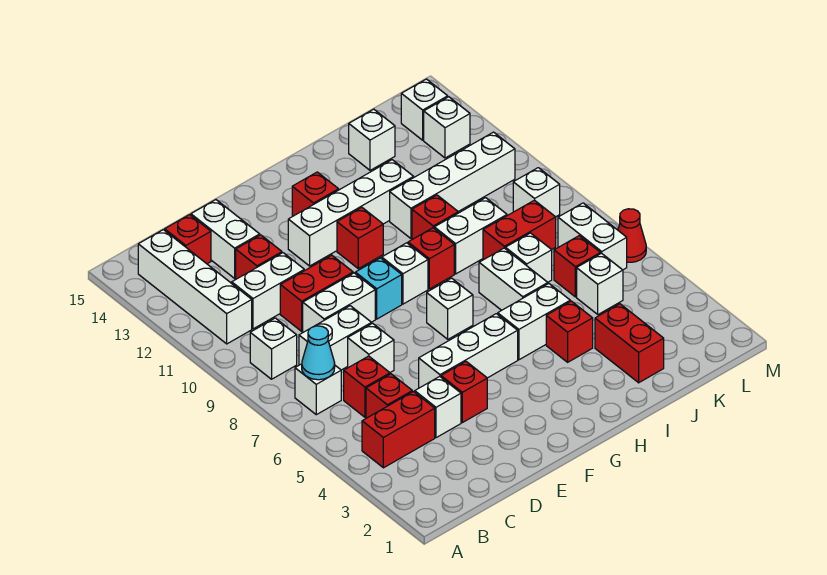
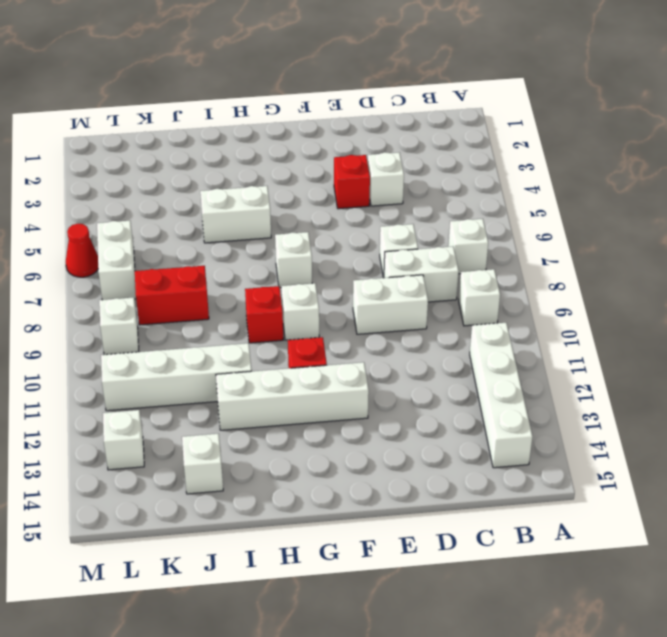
none -> red 1x2 brick [362,392,435,468]
none -> red 1x1 brick [366,374,412,418]
none -> red 1x1 brick [344,356,390,417]
none -> white 1x2 brick [232,253,304,329]

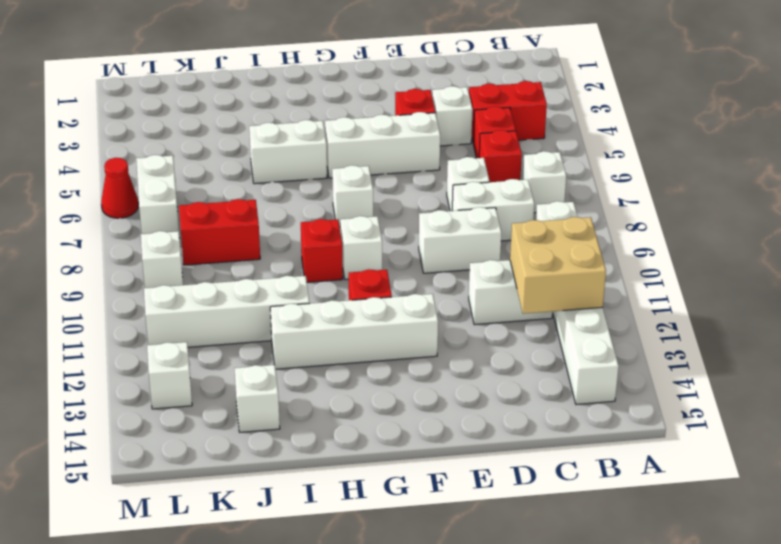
tan 2x2 brick [510,217,606,314] -> none
none -> red 1x1 brick [165,215,211,264]
none -> red 1x2 brick [280,255,353,331]
none -> red 1x1 brick [236,235,282,279]
none -> white 1x2 brick [191,200,260,278]

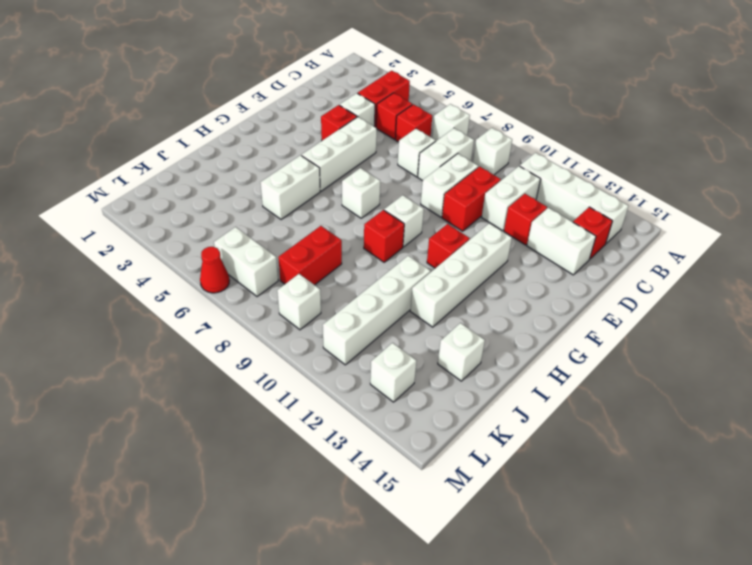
none -> cyan 1x1 brick [355,258,402,319]
none -> red 1x1 brick [292,172,339,216]
none -> red 1x1 brick [546,301,593,362]
none -> white 1x2 brick [479,248,548,310]

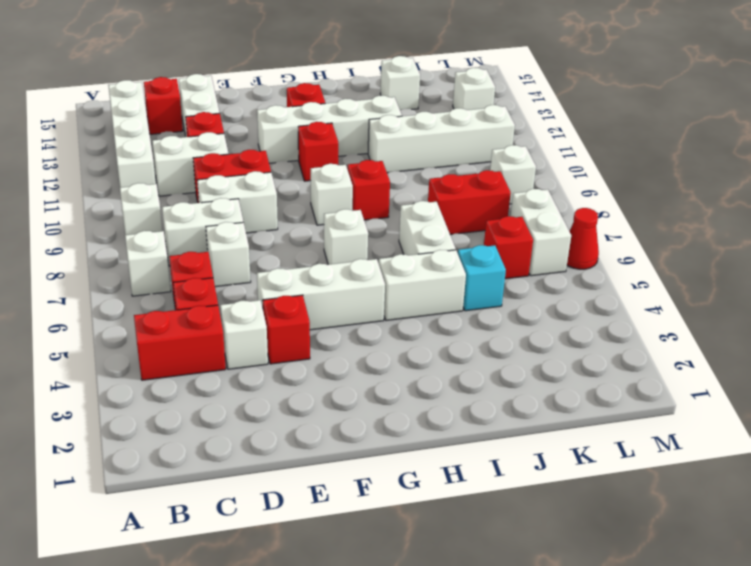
cyan 1x1 brick [458,245,506,311] -> cyan 1x1 brick moved to [355,258,402,319]
none -> red 1x1 brick [546,301,593,362]
none -> white 1x2 brick [434,198,507,274]
none -> red 1x1 brick [412,195,458,239]
none -> red 1x2 brick [595,304,664,383]

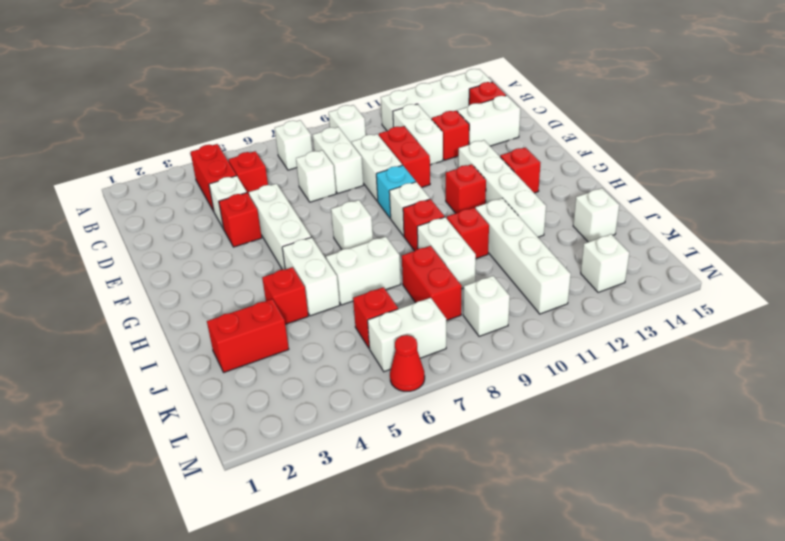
none -> red 1x1 brick [344,356,390,417]
none -> white 1x1 brick [505,233,552,282]
none -> white 1x1 brick [577,253,623,314]
none -> white 1x1 brick [401,79,448,140]

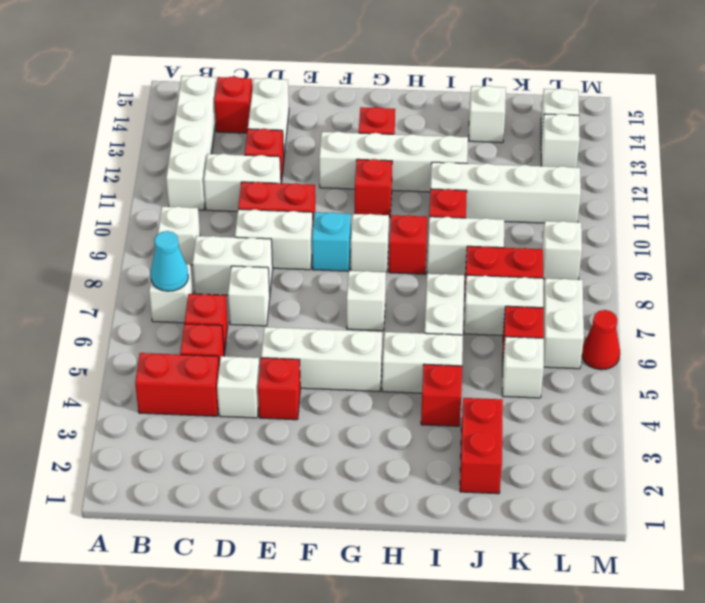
white 1x2 brick [464,275,543,335] -> white 1x1 brick [505,233,552,282]

